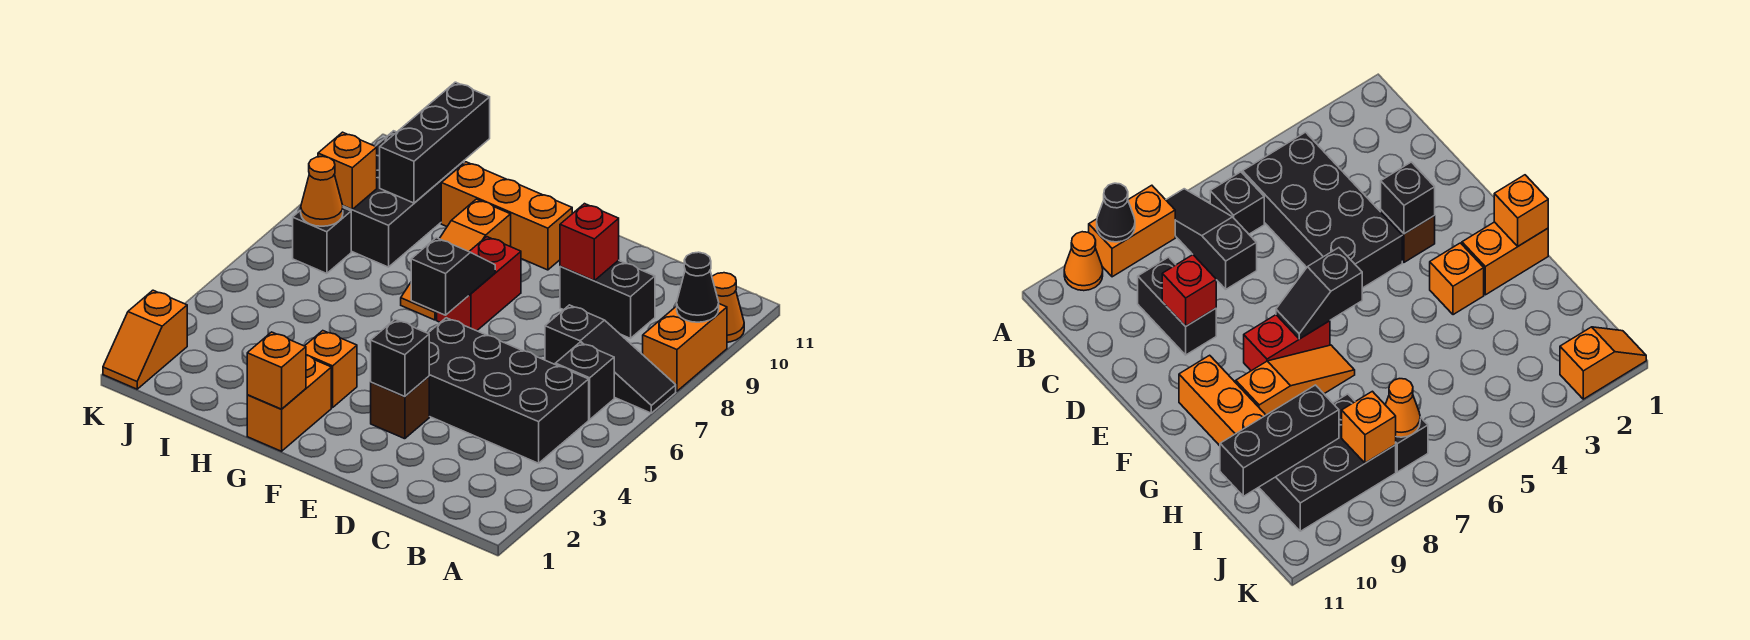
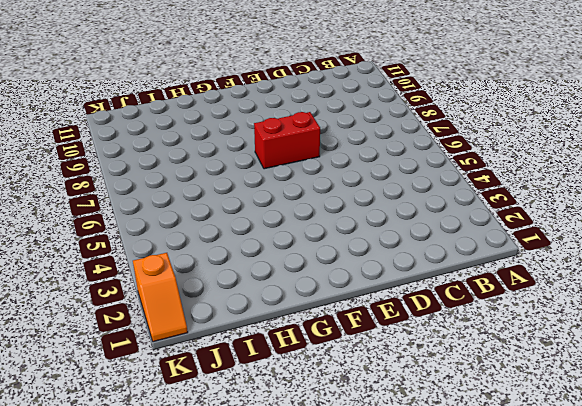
red 1x2 brick [254,112,320,169] -> red 1x2 brick turned to [437,237,521,331]
none -> black 1x3 slope [545,305,676,413]
none -> orange 1x2 brick [643,304,727,391]
none -> orange 1x1 cone [712,273,744,342]

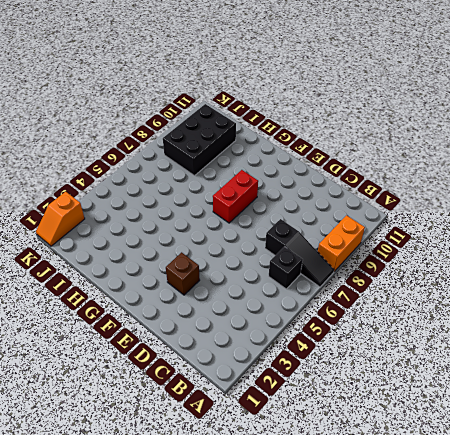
none -> orange 1x1 cone [712,273,744,342]
none -> black 2x4 brick [428,318,589,463]
none -> black 1x2 brick [560,260,655,338]

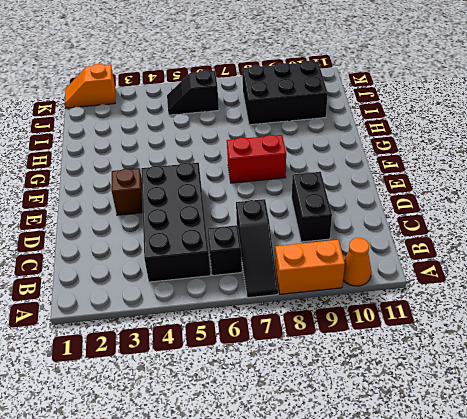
black 1x2 slope [167,70,219,115] -> black 1x2 slope turned to [411,238,495,315]
none -> orange 1x3 brick [441,162,572,270]
none -> orange 1x2 brick [247,355,331,451]
none -> orange 1x1 brick [305,331,357,408]

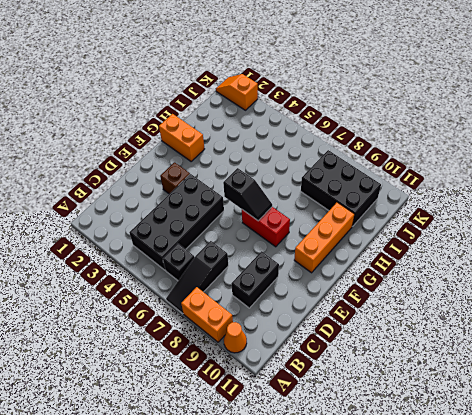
none -> orange 1x1 brick [305,331,357,408]
none -> orange 1x3 slope [401,199,511,320]
none -> black 1x1 brick [293,208,351,274]

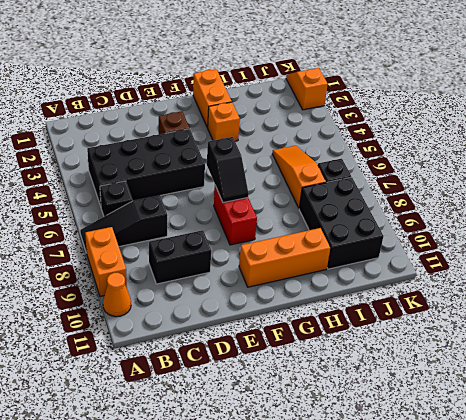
orange 1x3 slope [272,146,326,208] -> orange 1x3 slope moved to [401,199,511,320]
none -> black 1x1 cone [677,252,719,322]
none -> red 1x1 brick [560,204,619,281]
none -> black 1x1 brick [371,320,429,396]

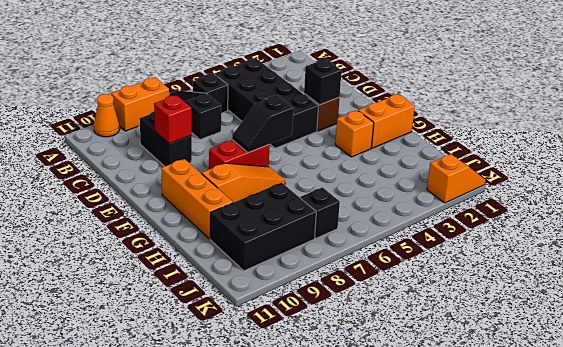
none -> black 1x1 cone [677,252,719,322]
none -> orange 1x1 brick [247,332,306,409]
none -> black 1x3 brick [380,82,490,203]

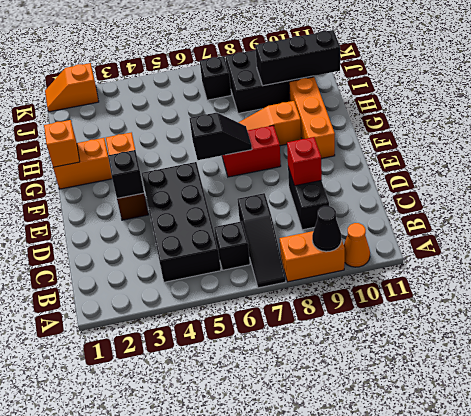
none -> orange 1x1 cone [301,157,343,226]
none -> orange 1x1 brick [318,132,377,209]

